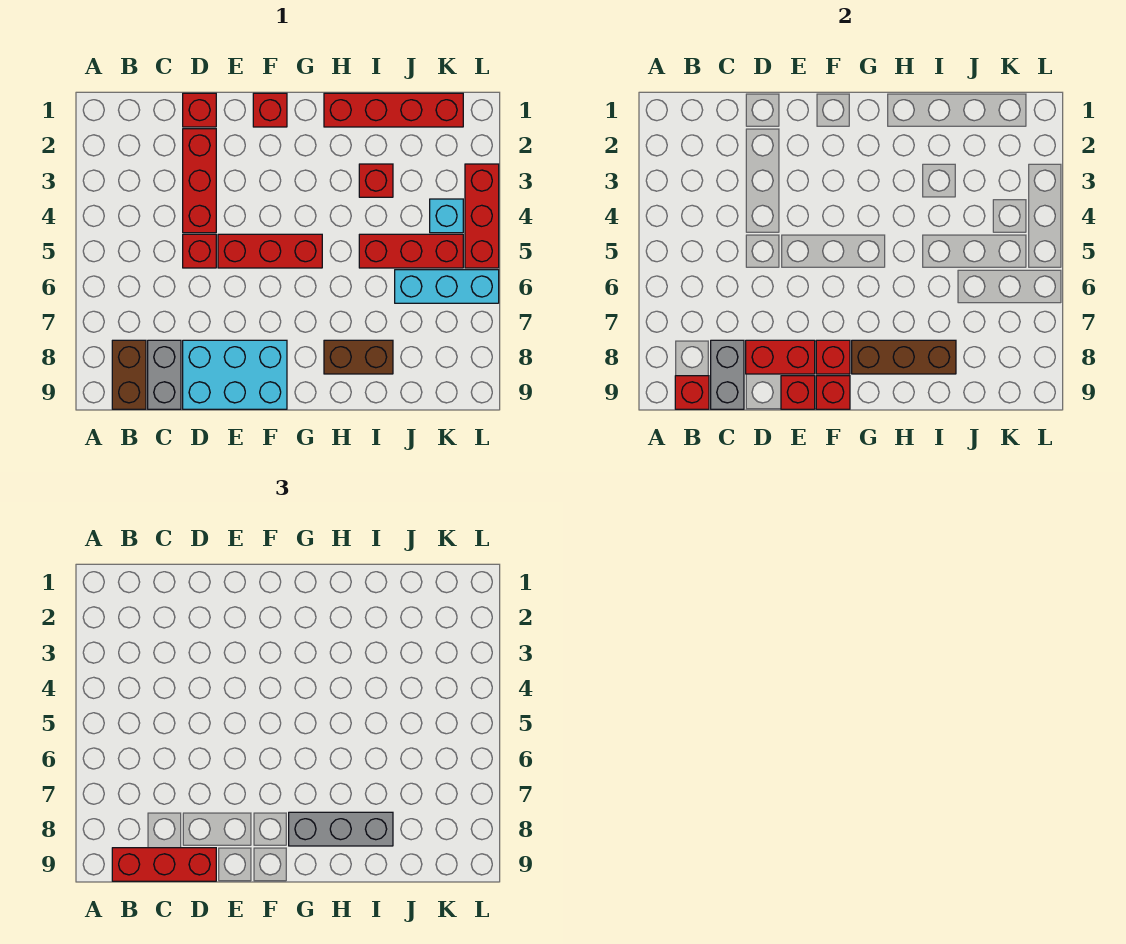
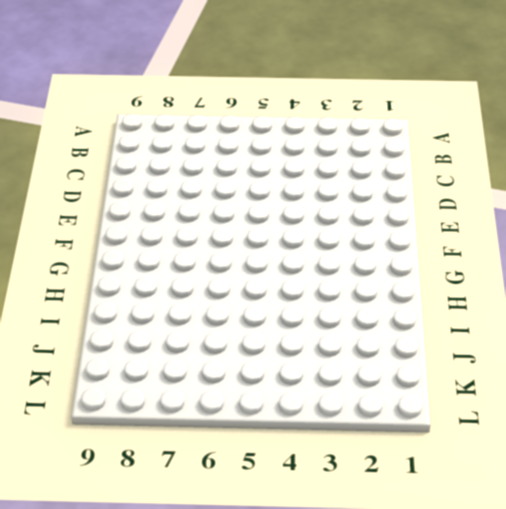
none -> brown 1x2 brick [112,340,146,409]
none -> grey 1x2 brick [148,340,181,409]
none -> red 1x1 brick [183,93,216,127]

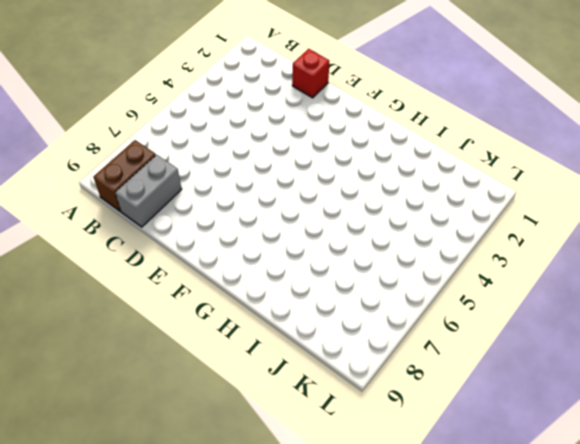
none -> red 1x3 brick [183,129,216,233]
none -> red 1x1 brick [183,234,216,268]
none -> cyan 2x3 brick [183,340,287,409]

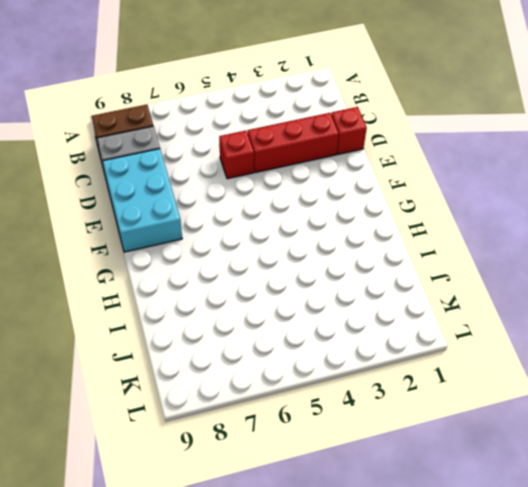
none -> red 1x3 brick [218,234,322,268]
none -> red 1x1 brick [253,93,287,127]
none -> red 1x4 brick [324,93,463,127]

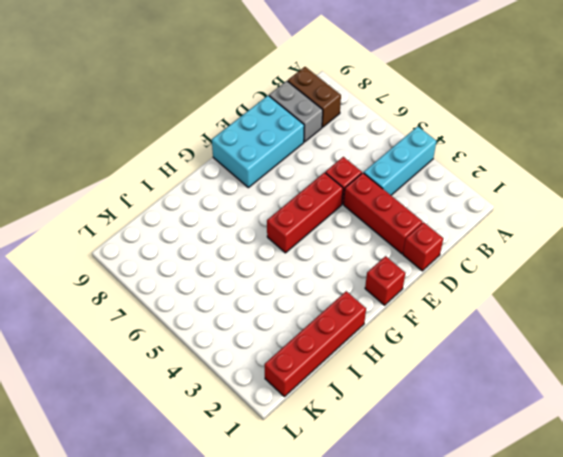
cyan 1x3 brick [364,126,437,195] -> cyan 1x3 brick moved to [395,270,499,303]
none -> brown 1x2 brick [324,340,393,374]
none -> red 1x1 brick [359,164,393,197]
none -> red 1x3 brick [359,234,463,268]

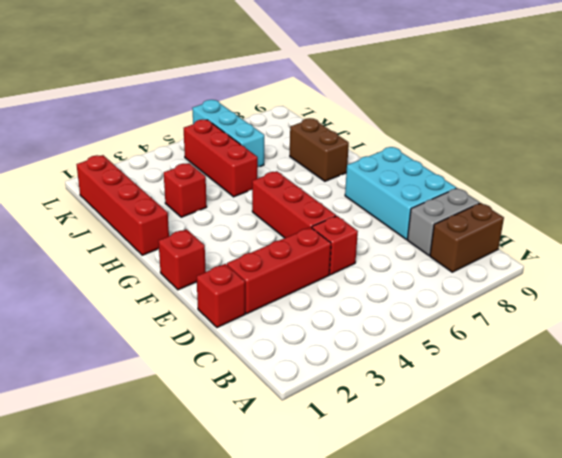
none -> cyan 1x1 brick [430,199,463,233]
none -> red 1x3 brick [465,164,499,268]
none -> red 1x1 brick [675,376,709,409]

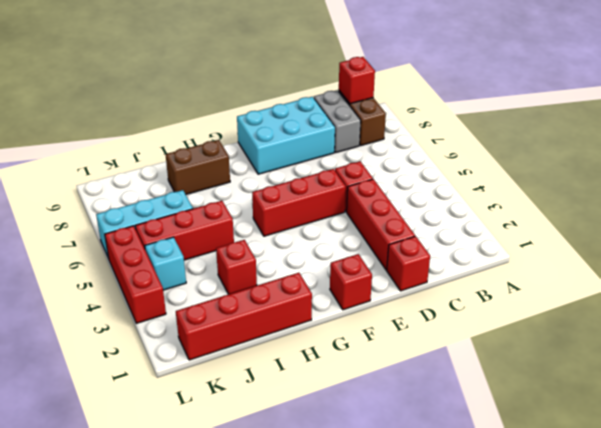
none -> grey 1x2 brick [711,340,744,409]
none -> red 1x2 brick [746,340,815,374]
none -> red 1x1 brick [781,376,815,409]

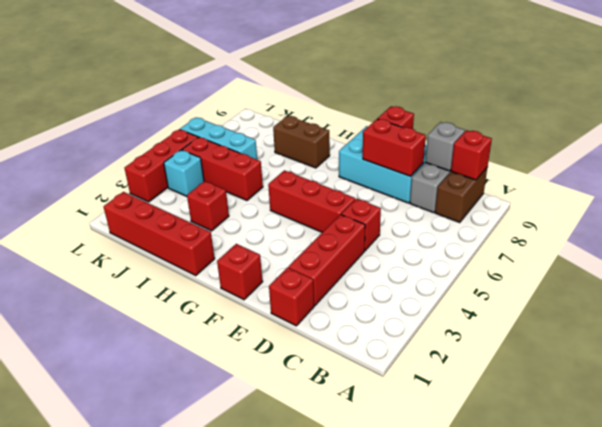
grey 1x1 brick [425,122,465,171] -> grey 1x2 brick [711,340,744,409]
none -> red 1x1 brick [816,340,850,374]
none -> red 1x1 brick [816,376,850,409]
none -> brown 1x3 brick [852,340,956,374]

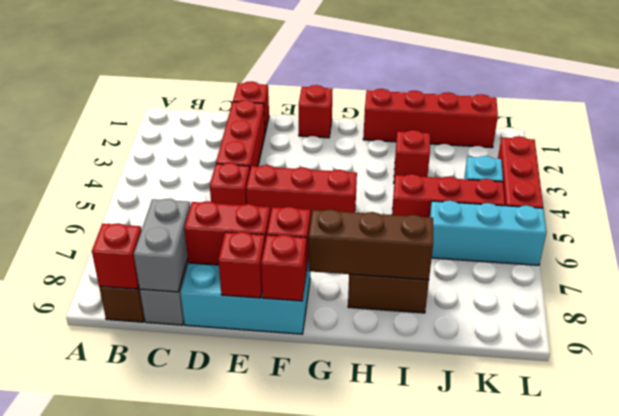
none -> red 1x3 brick [112,848,216,881]
none -> grey 1x3 brick [289,812,393,846]

